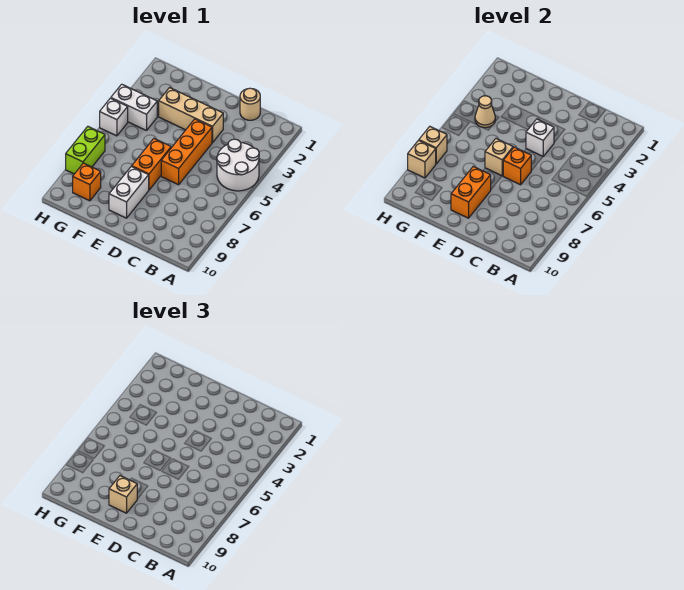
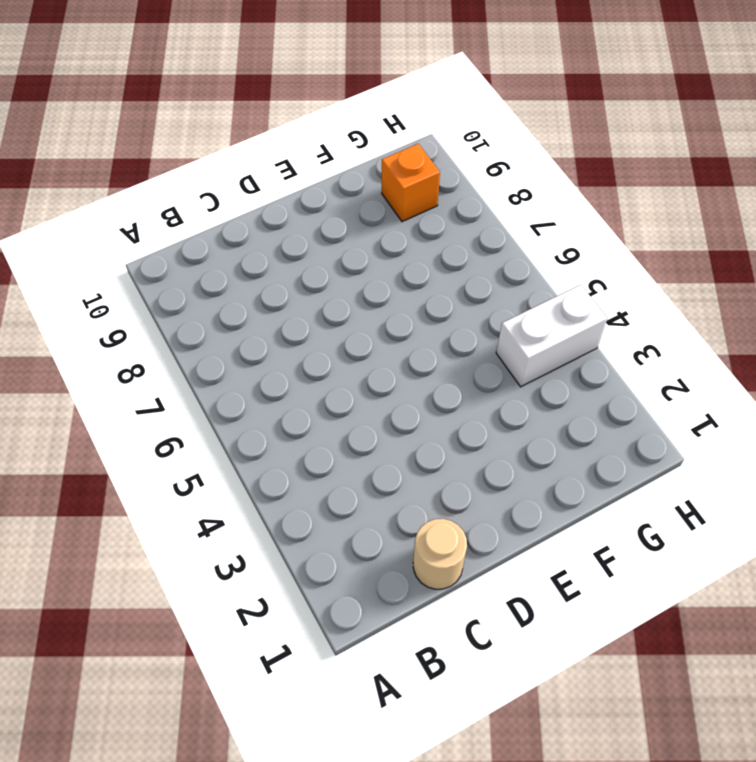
none -> white 2x2 round brick [217,139,259,191]
none -> tan 1x3 brick [159,88,223,143]
none -> orange 1x3 brick [161,119,212,185]

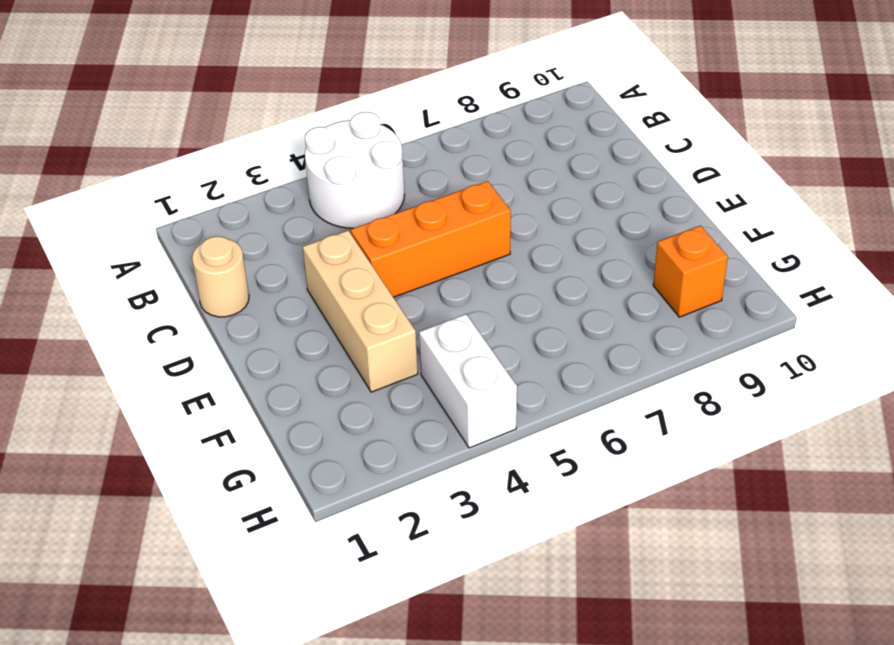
none -> orange 1x2 brick [132,139,171,190]
none -> white 1x2 brick [109,166,149,218]
none -> white 1x1 brick [100,98,128,136]

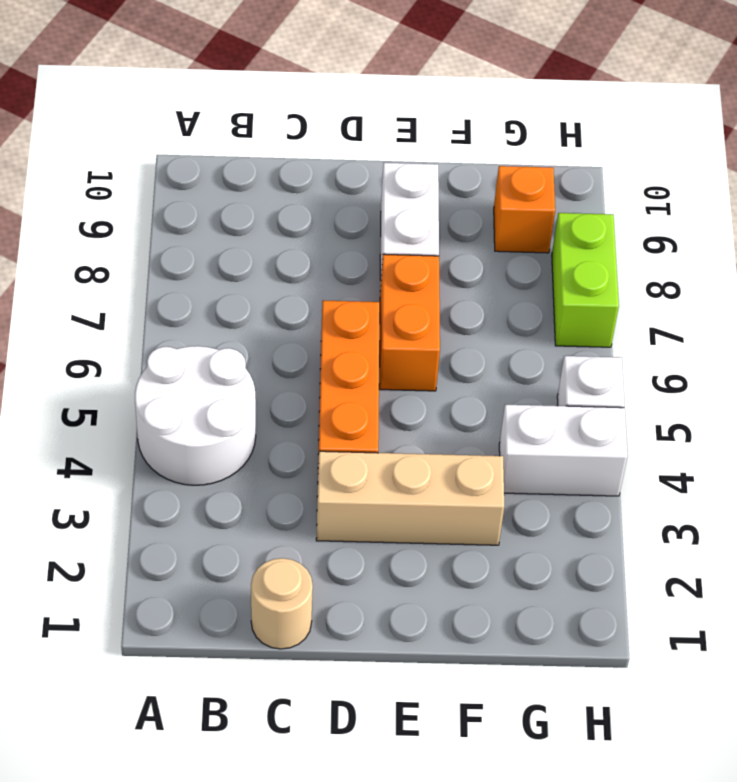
none -> white 1x1 brick [526,119,554,156]
none -> orange 1x1 brick [503,147,531,185]
none -> tan 1x1 brick [485,139,513,176]

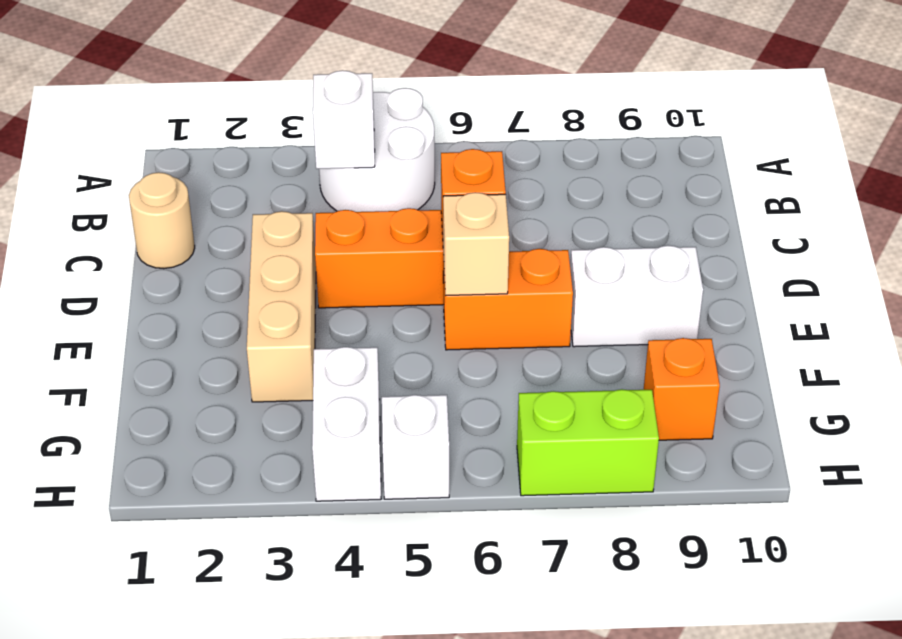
white 1x1 brick [313,70,375,169] -> white 1x1 brick moved to [526,119,554,156]
none -> orange 1x2 brick [451,167,491,218]
none -> tan 1x1 cone [475,96,495,128]
none -> tan 1x1 brick [419,127,447,164]

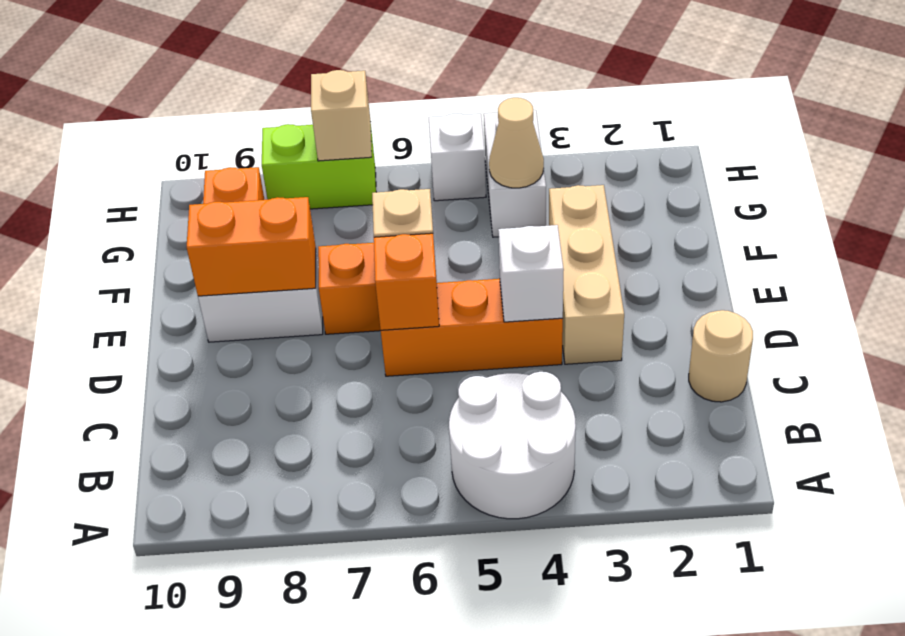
none -> tan 1x1 brick [408,140,436,178]
none -> tan 1x1 brick [109,476,137,513]

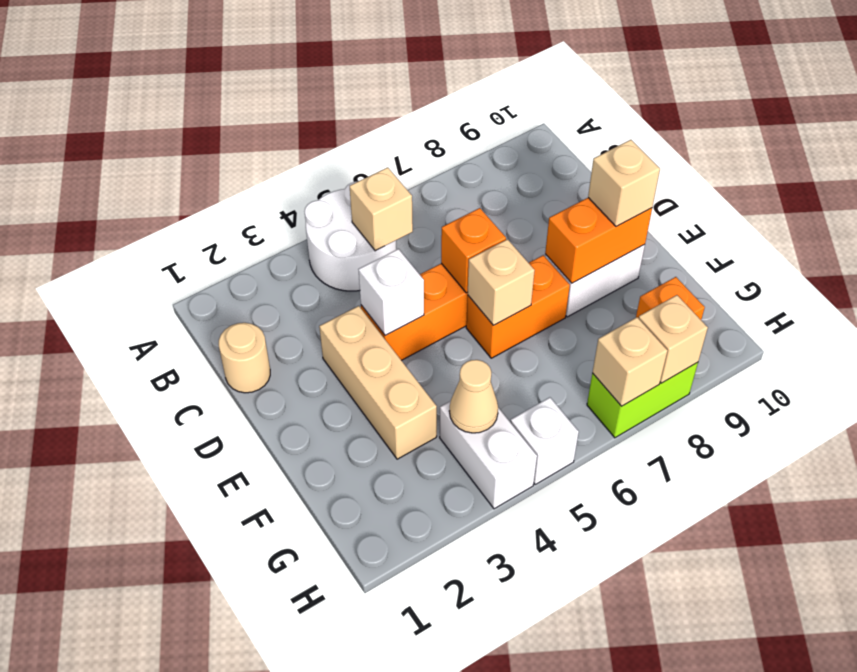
tan 1x1 brick [350,167,413,251] -> none

